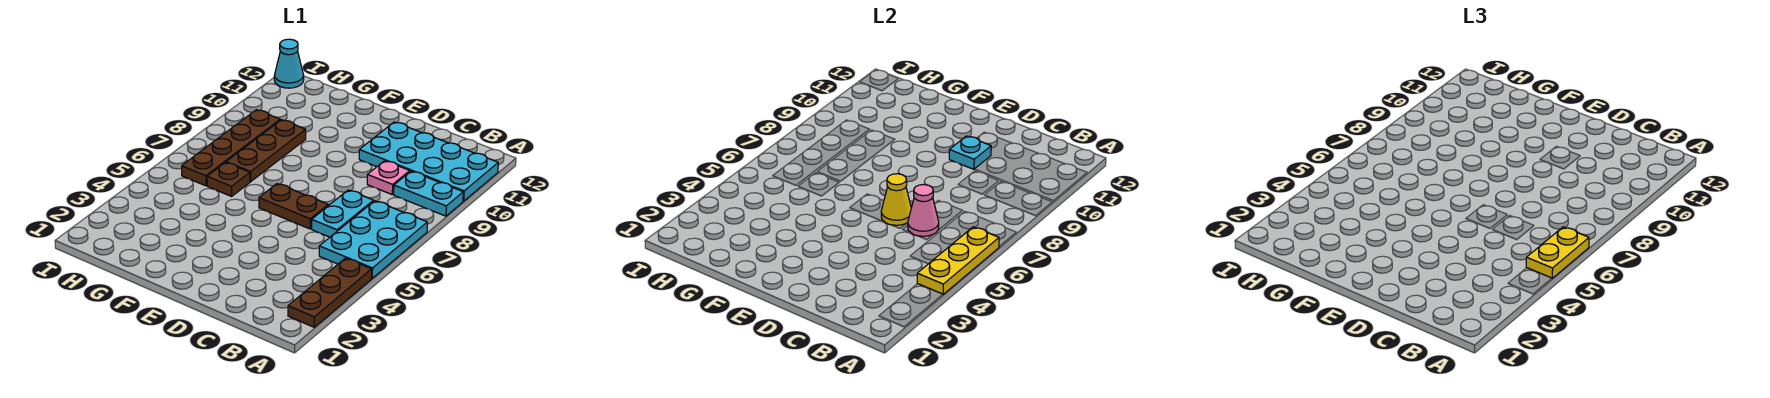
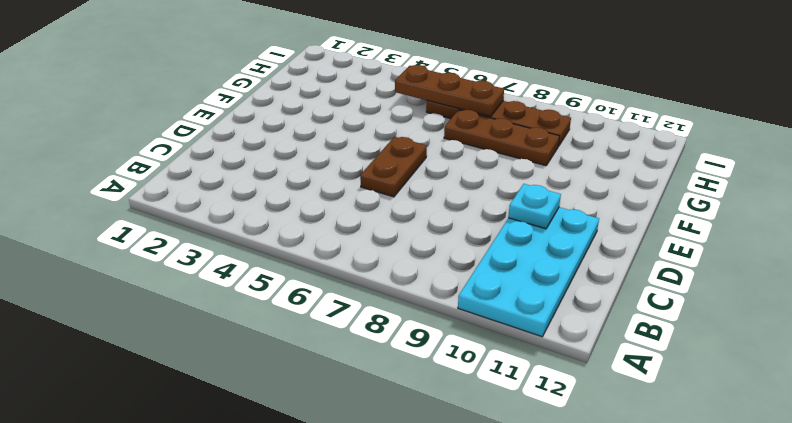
brown 1x3 plate [395,65,504,117] -> brown 1x3 plate moved to [288,258,372,327]
none -> cyan 2x3 plate [319,201,427,278]
none -> cyan 1x2 plate [394,171,463,216]
none -> cyan 1x2 plate [312,190,373,237]

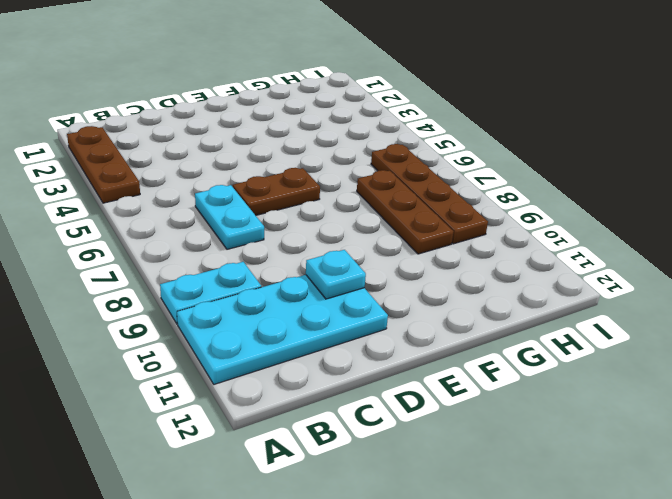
none -> cyan 2x3 plate [319,201,427,278]
none -> pink 1x1 plate [367,161,410,194]
none -> brown 1x1 plate [207,162,250,196]

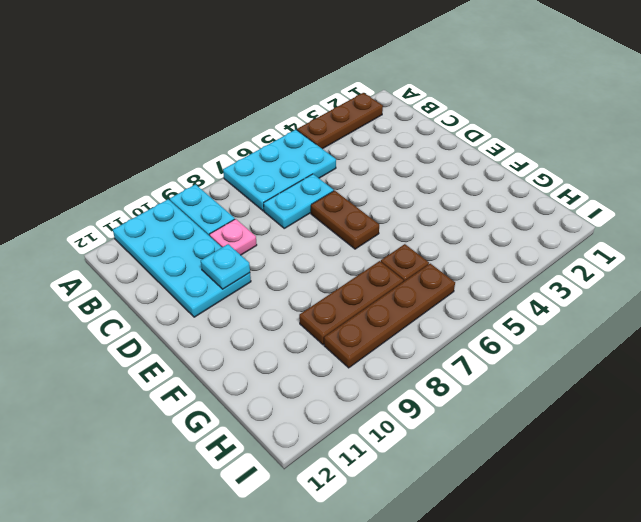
none -> cyan 1x1 cone [274,39,304,88]
none -> yellow 1x3 plate [917,227,999,294]
none -> pink 1x1 cone [908,185,939,236]

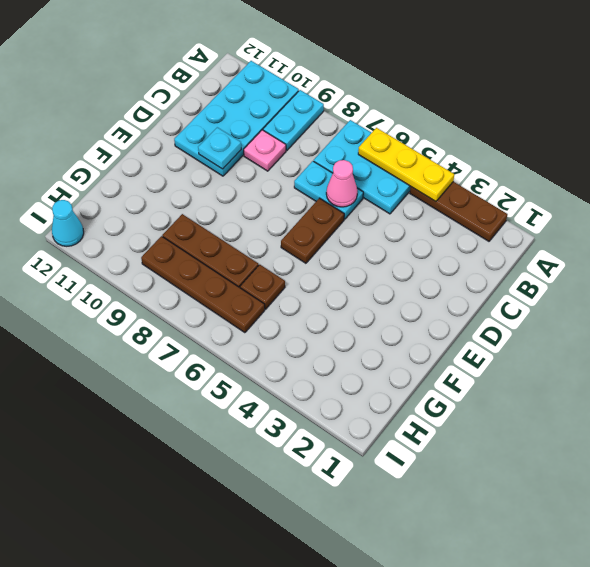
none -> yellow 1x1 cone [881,174,911,225]
none -> yellow 1x2 plate [1526,227,1589,278]

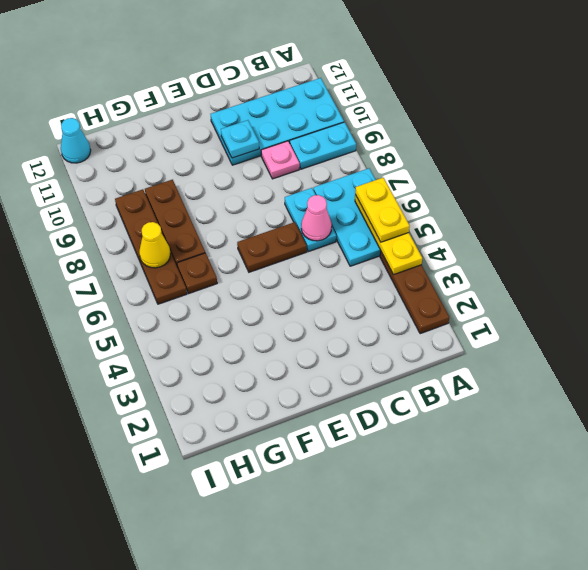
yellow 1x1 cone [139,222,171,268] -> yellow 1x1 cone moved to [881,174,911,225]

